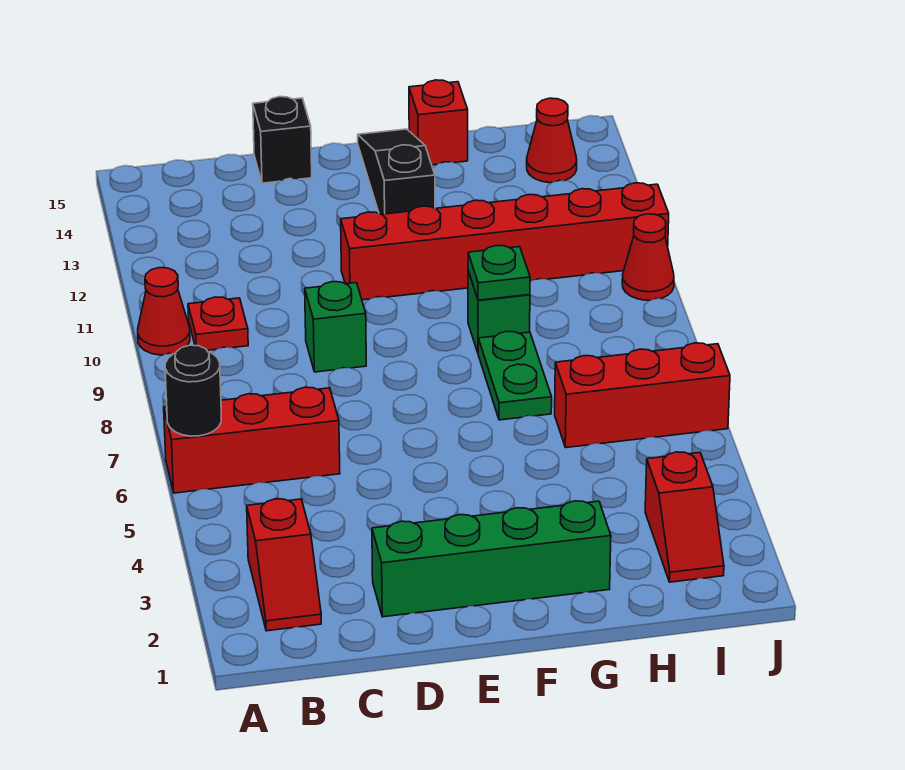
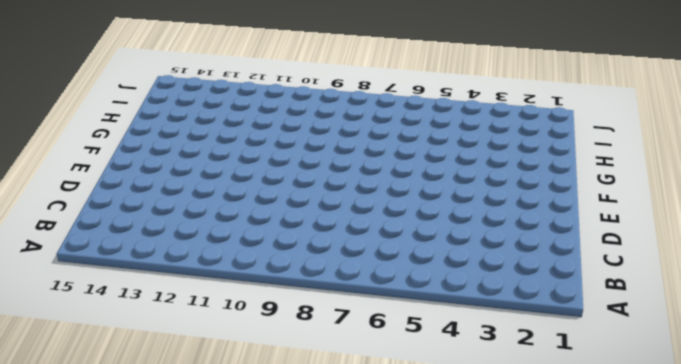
none -> red 1x3 brick [164,387,340,493]
none -> red 1x1 cone [138,268,190,355]
none -> red 1x2 slope [247,499,321,631]

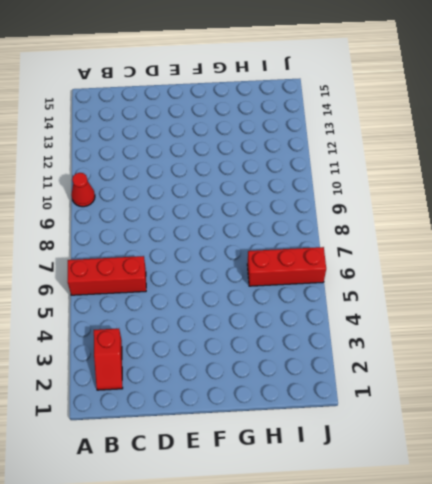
none -> red 1x1 plate [188,297,248,350]
none -> green 1x4 brick [372,501,611,617]
none -> green 1x1 brick [305,281,366,372]

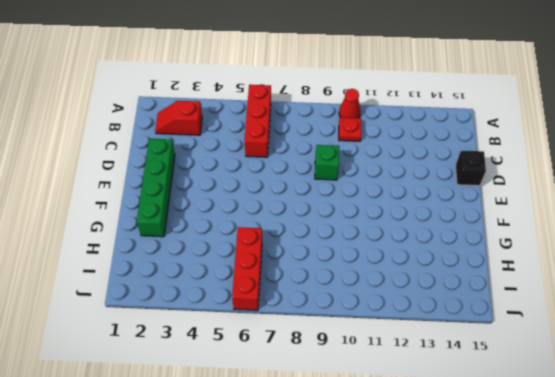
none -> red 1x6 brick [341,183,669,300]
none -> black 1x3 slope [358,129,435,214]
none -> green 1x2 plate [478,331,552,420]

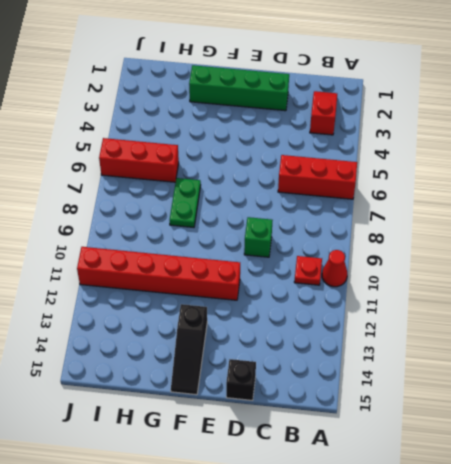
none -> green 1x1 brick [468,271,530,352]
none -> red 1x1 brick [409,80,468,165]
none -> red 1x2 slope [645,452,724,582]

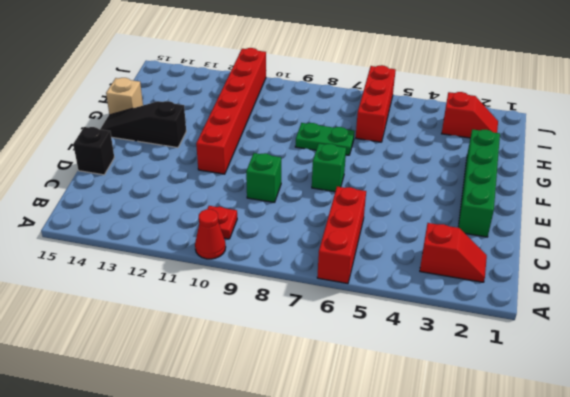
green 1x1 brick [312,144,346,192] -> green 1x1 brick moved to [468,271,530,352]
tan 1x1 brick [106,78,143,115] -> red 1x1 brick [409,80,468,165]
none -> red 1x1 cone [527,98,577,183]
none -> red 1x1 cone [622,214,674,300]
none -> black 1x1 round brick [165,345,221,436]

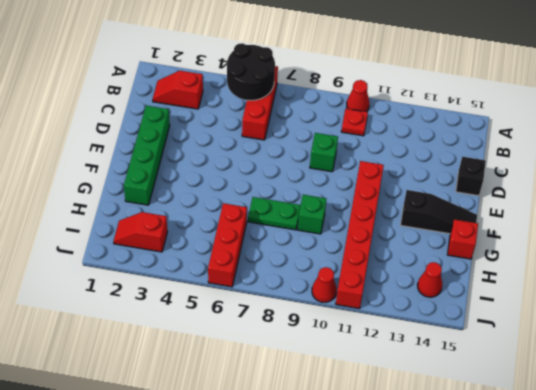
black 2x2 round brick [227,43,275,100] -> black 1x1 round brick [165,345,221,436]
none -> green 1x1 plate [468,246,530,300]

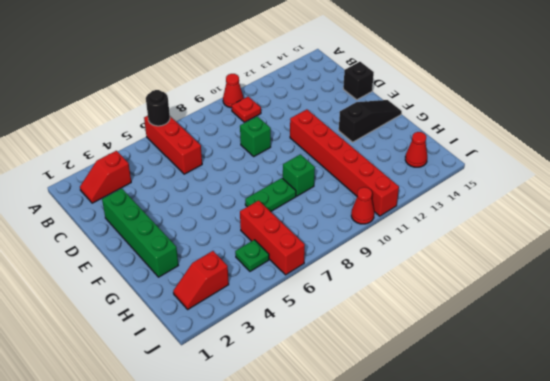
green 1x1 plate [235,240,269,271] -> green 1x1 plate moved to [468,246,530,300]
none -> red 1x1 brick [409,80,468,165]

